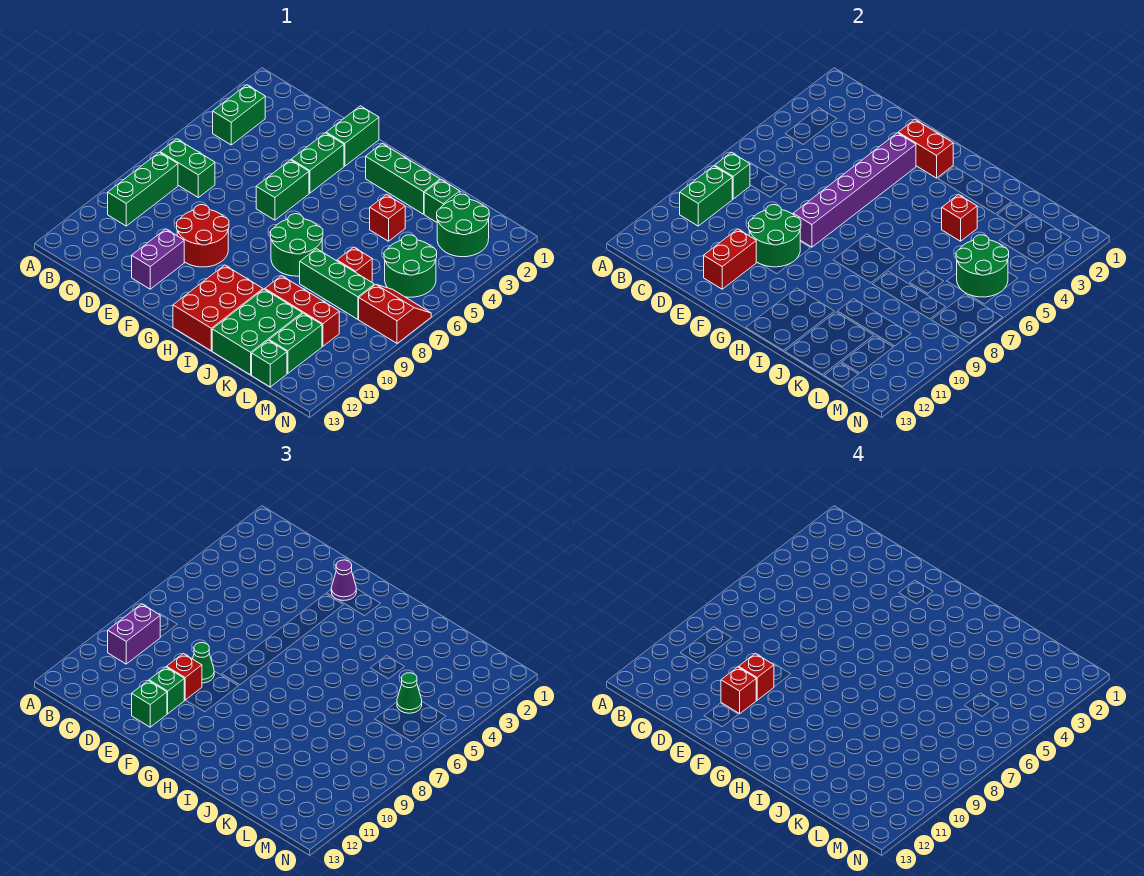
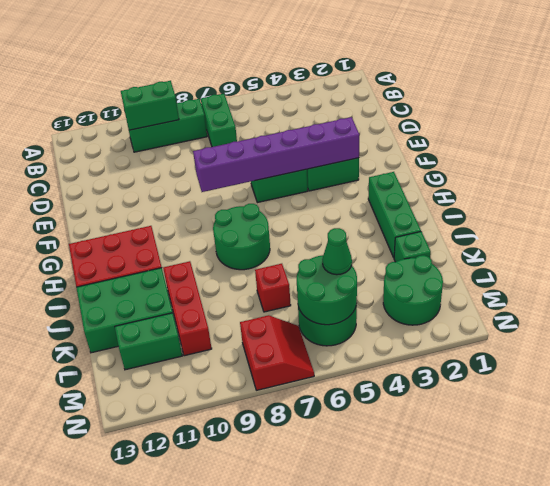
none -> green 1x2 brick [213,85,265,145]
none -> red 2x2 round brick [177,205,229,267]
none -> purple 1x2 brick [132,229,184,289]
none -> green 1x2 brick [326,106,379,166]

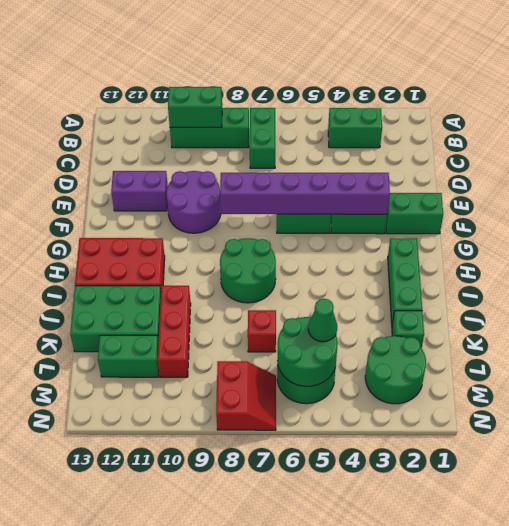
purple 2x2 round brick [166,171,221,233] -> red 2x2 round brick [177,205,229,267]
none -> red 1x1 brick [370,195,405,241]
none -> green 1x3 brick [300,249,374,319]
none -> green 1x1 brick [252,340,287,387]
none -> green 1x1 brick [715,152,750,199]

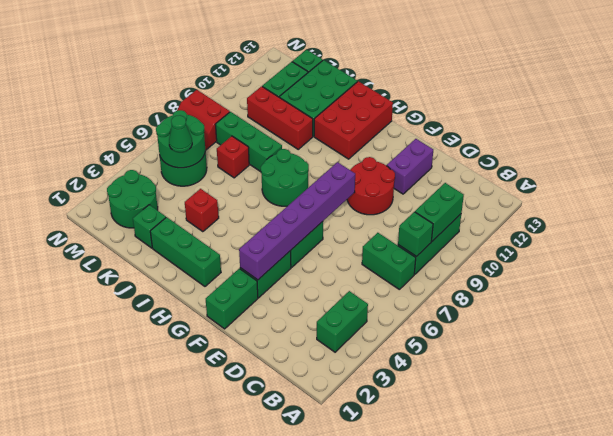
none -> green 2x2 round brick [749,205,801,267]
none -> red 1x2 brick [704,229,756,289]
none -> red 1x2 brick [898,119,953,178]
none -> red 1x1 brick [942,195,977,241]

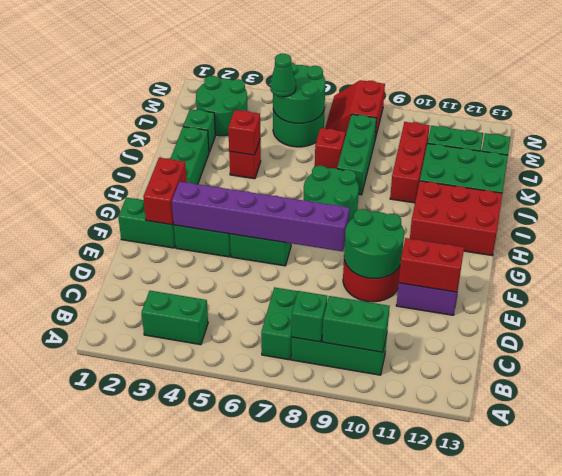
none -> purple 1x2 brick [108,604,160,664]
none -> green 1x1 cone [193,643,214,683]
none -> red 1x1 brick [167,654,202,700]
none -> green 1x1 brick [149,667,184,714]

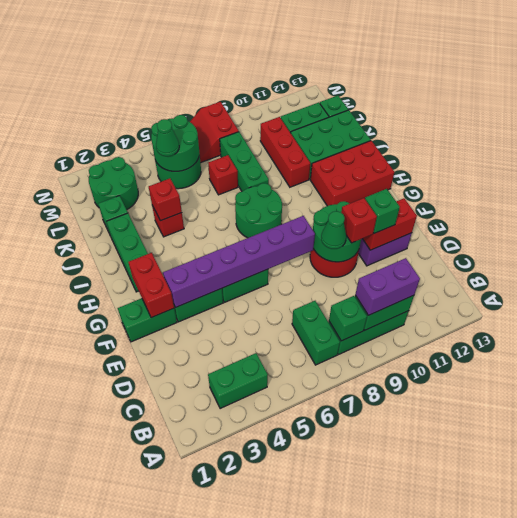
none -> green 1x1 brick [132,681,167,727]
none -> purple 1x1 cone [331,560,356,600]
none -> red 1x1 brick [739,654,774,700]
none -> red 1x1 brick [721,667,756,714]

